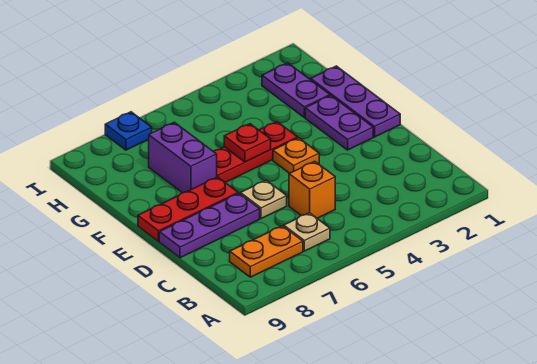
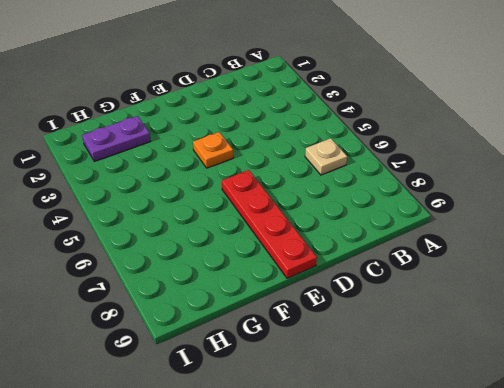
red 1x4 plate [222,170,317,278] -> red 1x3 plate [138,177,238,241]
none -> orange 1x2 plate [230,226,303,277]
none -> orange 1x1 brick [289,161,335,218]
none -> tan 1x1 plate [241,180,287,219]

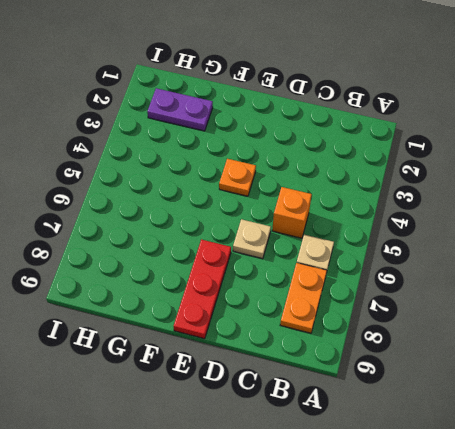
none -> purple 1x3 plate [159,193,260,258]
none -> purple 1x3 plate [311,66,400,137]
none -> purple 1x2 plate [305,96,373,150]

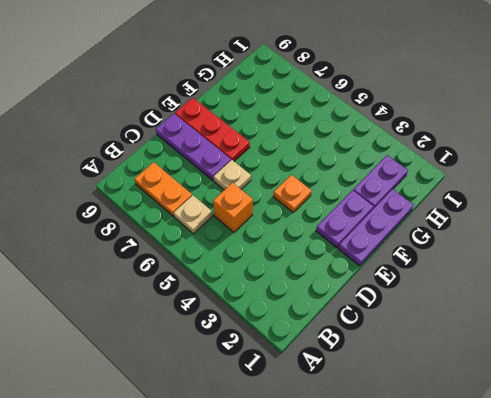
none -> red 1x3 plate [213,122,298,183]
none -> purple 1x2 brick [149,122,217,193]
none -> blue 1x1 plate [105,112,152,150]

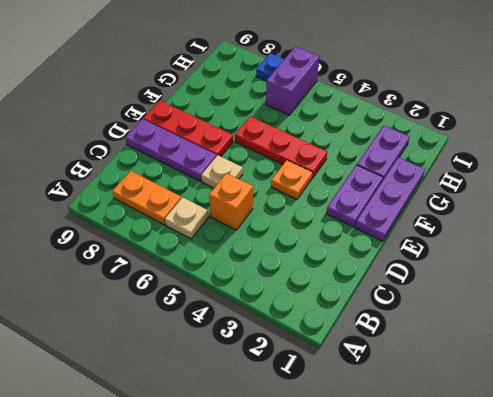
purple 1x2 brick [266,46,319,115] -> purple 1x2 brick moved to [149,122,217,193]
none -> red 1x1 plate [224,124,271,162]

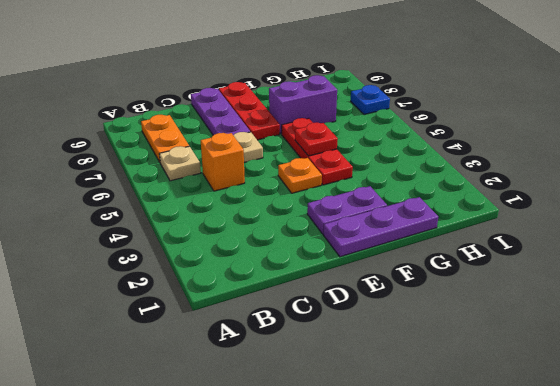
none -> purple 1x2 plate [262,63,330,117]

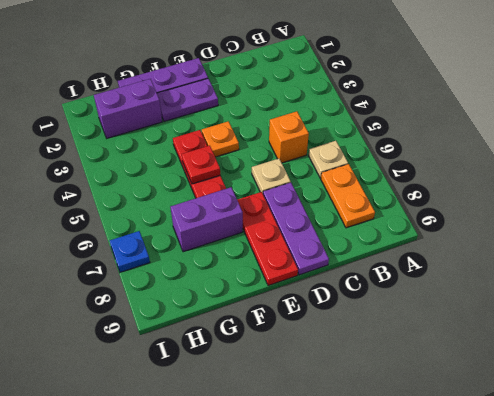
purple 1x2 brick [94,79,162,138] -> purple 1x2 plate [262,63,330,117]

